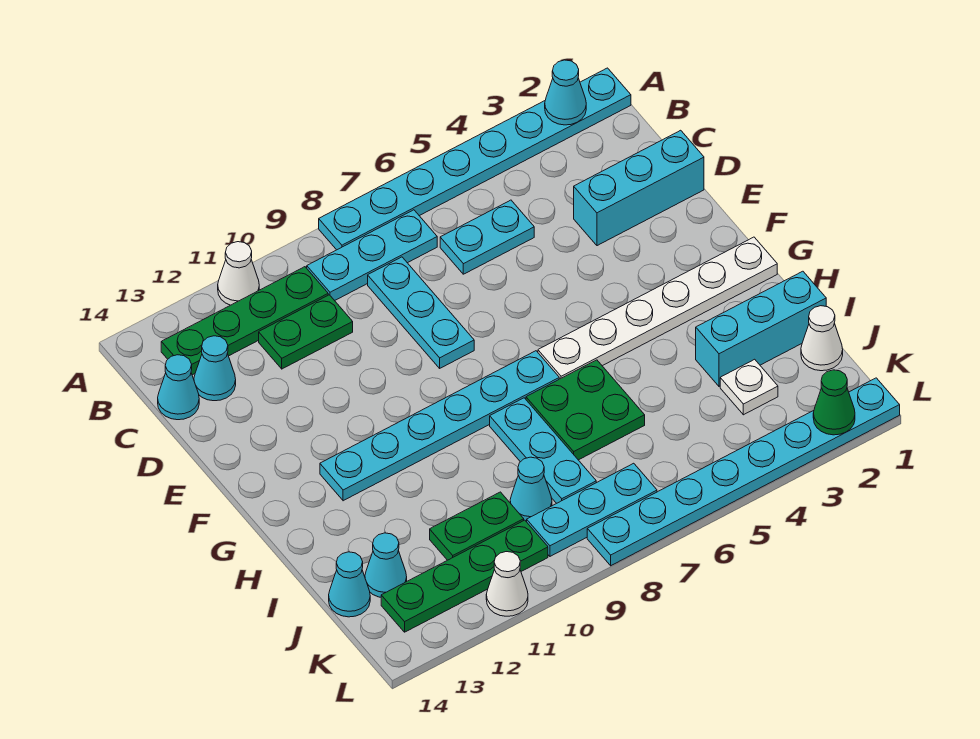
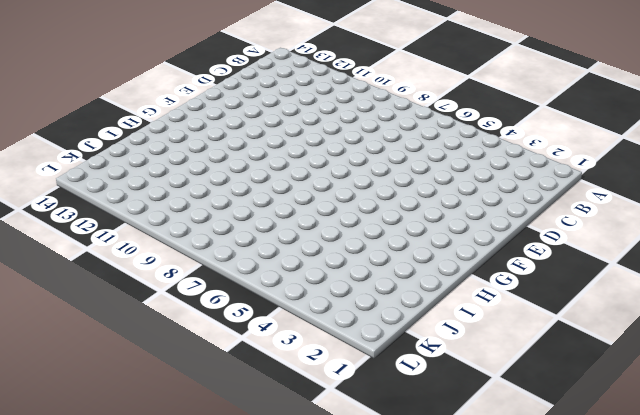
none -> cyan 1x8 plate [319,68,631,250]
none -> white 1x1 cone [218,242,259,305]
none -> cyan 1x3 plate [307,210,437,301]

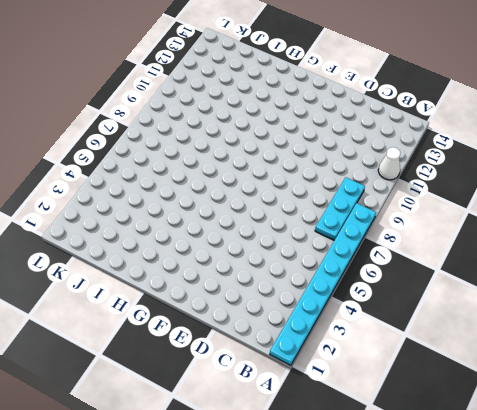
none -> green 1x4 plate [161,267,328,375]
none -> cyan 1x2 plate [440,200,534,274]
none -> cyan 1x3 plate [368,257,474,368]

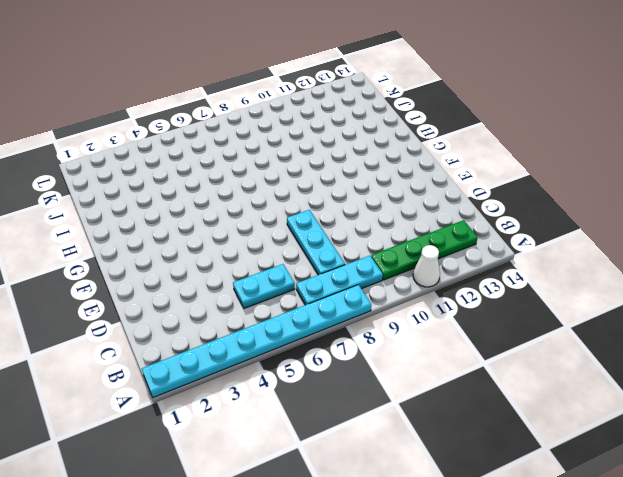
none -> green 1x2 plate [259,295,353,369]
none -> cyan 1x1 cone [194,336,236,401]
none -> cyan 1x1 cone [158,355,199,420]

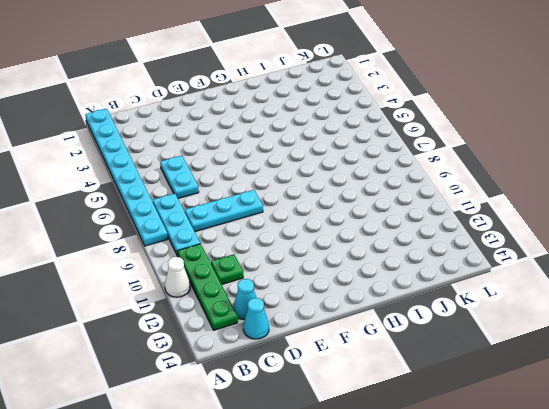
green 1x1 plate [211,254,243,285] -> green 1x2 plate [259,295,353,369]
none -> cyan 1x3 brick [574,130,704,246]
none -> white 1x6 plate [538,237,777,379]
none -> cyan 1x6 plate [320,351,559,501]

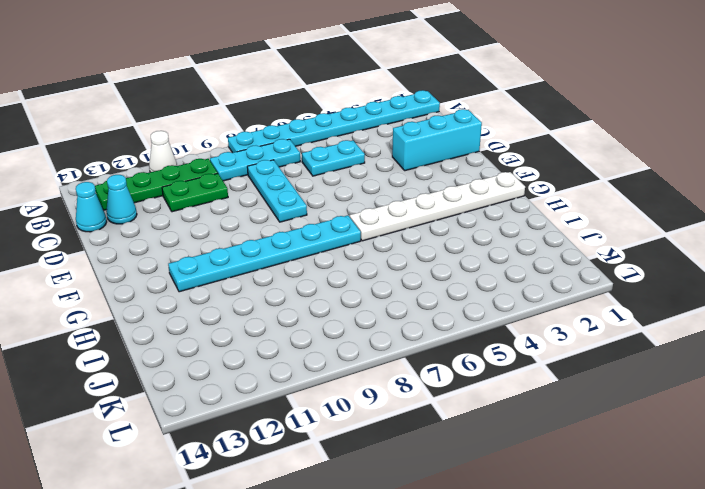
none -> green 2x2 plate [526,360,645,460]
none -> cyan 1x3 plate [490,398,596,503]
none -> cyan 1x3 brick [696,271,826,386]

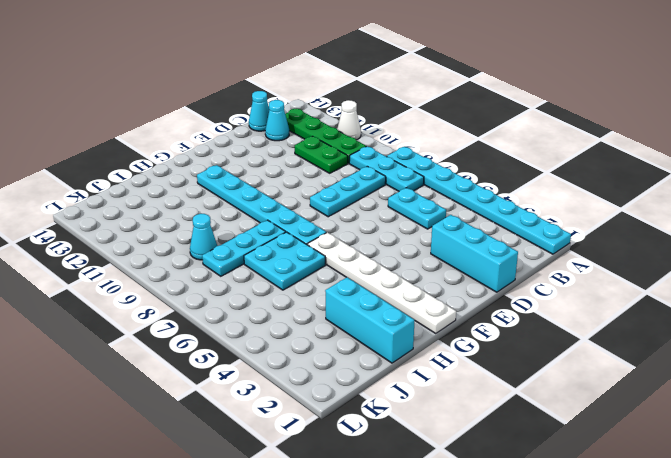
cyan 2x2 plate [244,232,325,290] -> green 2x2 plate [526,360,645,460]
none -> white 1x1 cone [801,306,843,371]
none -> white 1x1 plate [720,359,778,415]
none -> green 1x2 plate [430,492,524,560]

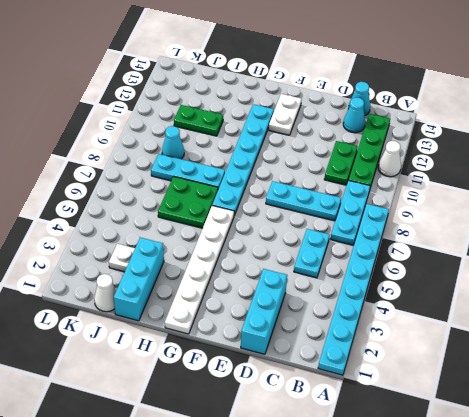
white 1x2 plate [269,94,302,135] -> none
green 1x2 plate [174,105,223,136] -> green 1x2 plate turned to [430,492,524,560]
none -> cyan 1x1 cone [365,533,407,597]
none -> cyan 1x1 cone [329,552,370,617]
none -> cyan 1x3 plate [527,463,657,556]

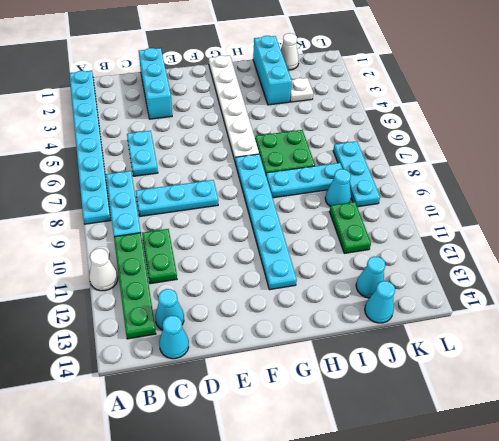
none -> green 1x4 plate [381,520,548,632]
none -> cyan 1x8 plate [587,378,900,566]
none -> white 1x1 cone [486,552,528,616]

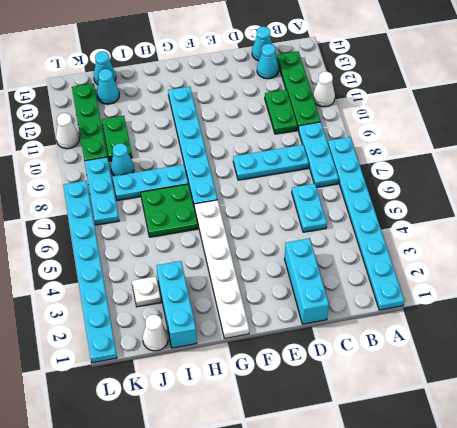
none -> cyan 1x1 cone [545,60,586,125]
none -> green 1x1 cone [813,370,855,435]

